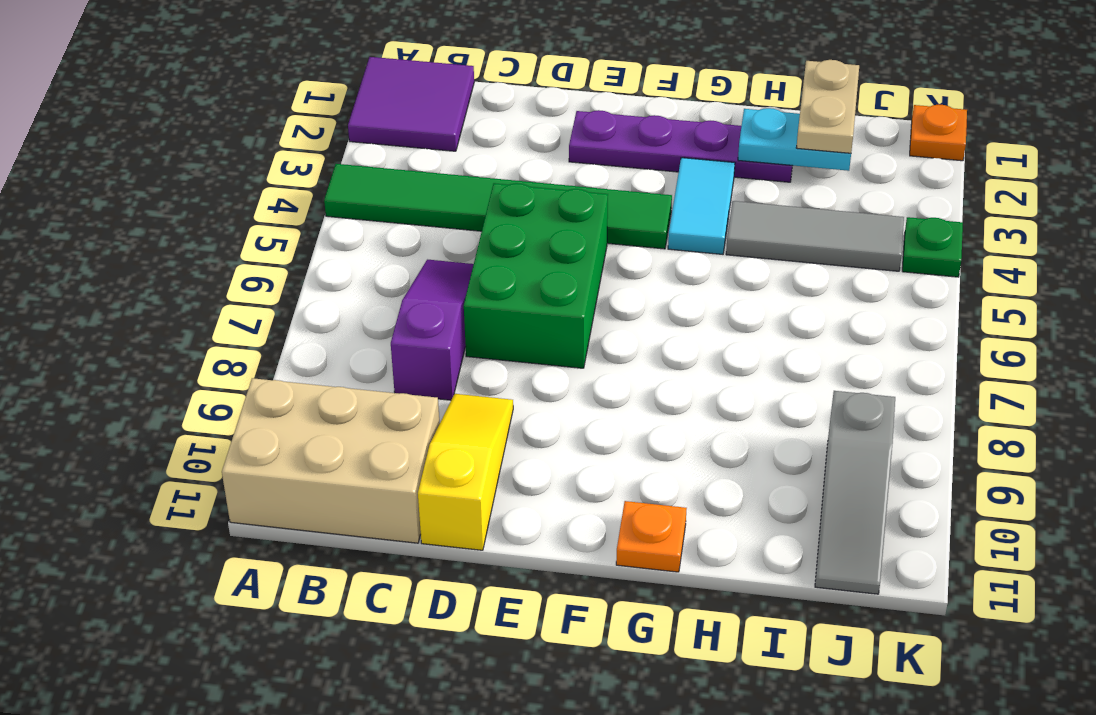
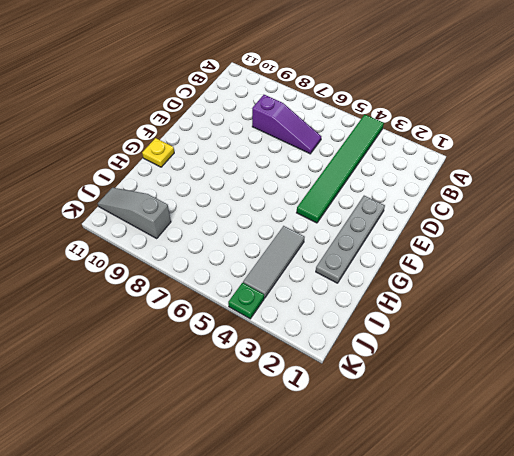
grey 1x4 plate [316,196,385,283] -> purple 1x4 plate [569,110,793,182]
yellow 1x1 plate [142,138,174,167] -> orange 1x1 plate [616,501,687,572]
none -> purple 2x2 tile [348,57,474,151]
none -> tan 2x3 brick [222,378,440,543]
none -> green 2x3 brick [464,183,608,368]

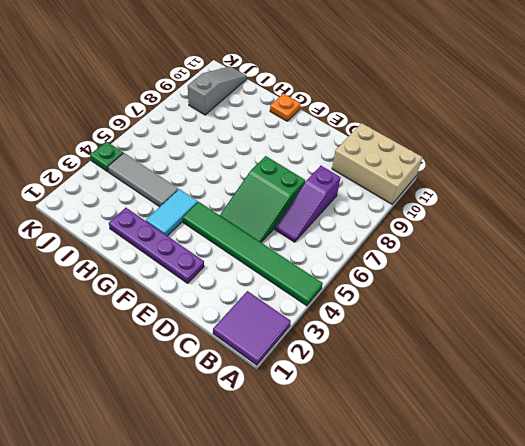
green 2x3 slope [220,156,305,242] -> green 2x3 brick [464,183,608,368]
none -> yellow 1x3 slope [418,394,513,550]
none -> orange 1x1 plate [910,104,967,161]
none -> cyan 1x2 plate [738,108,851,171]

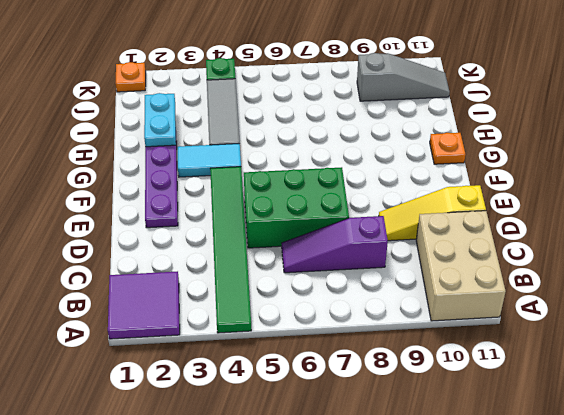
none -> tan 1x2 plate [796,60,859,153]

